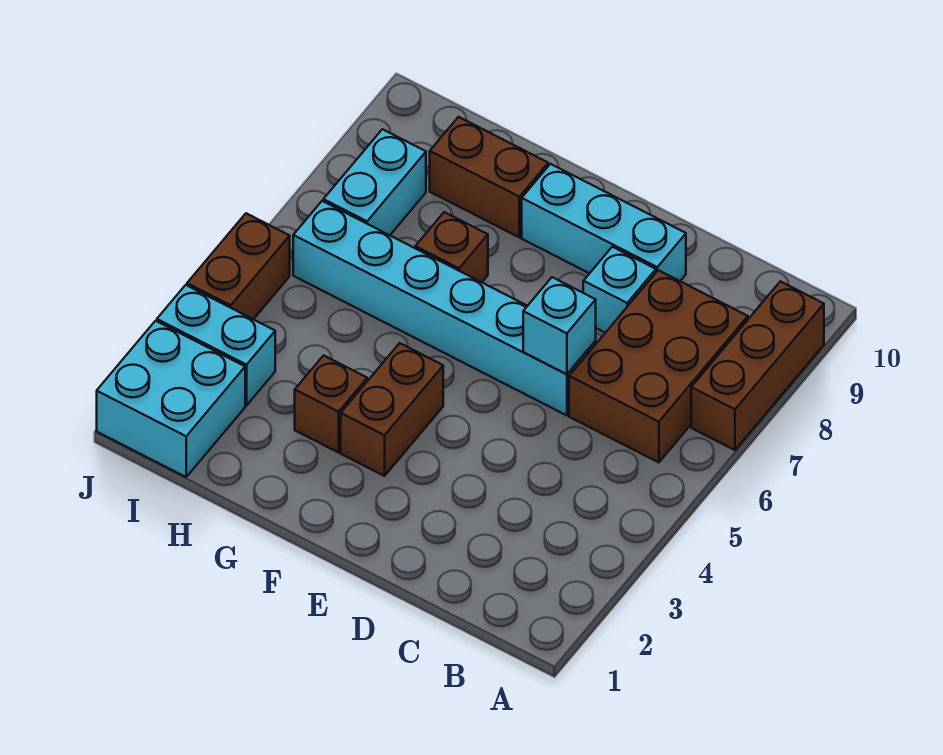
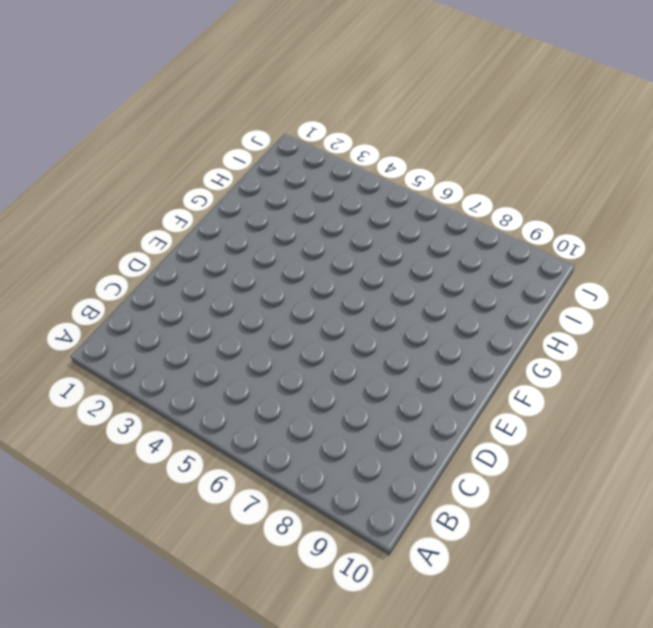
none -> brown 1x3 brick [691,281,824,450]
none -> brown 2x3 brick [569,270,748,463]
none -> cyan 1x6 brick [293,201,596,415]

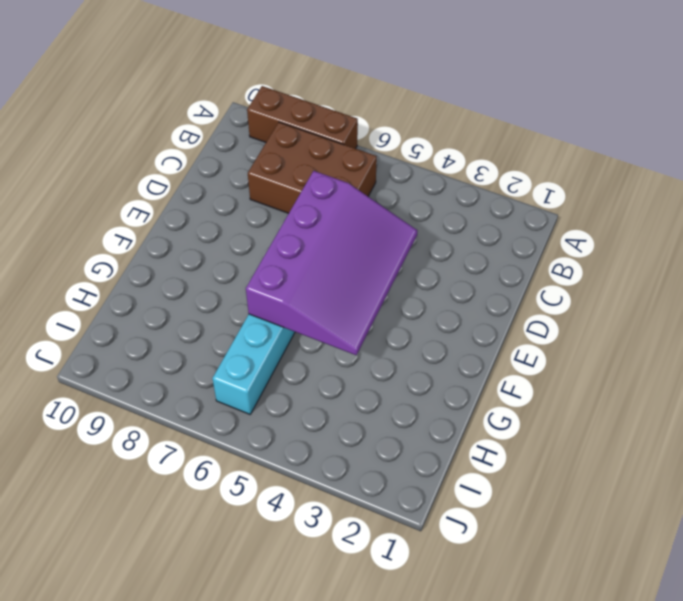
purple 3x4 slope [246,171,418,355] -> cyan 1x1 brick [523,277,596,374]
none -> cyan 1x1 brick [583,247,656,333]
none -> cyan 1x3 brick [522,164,686,281]
none -> brown 1x2 brick [341,343,443,476]

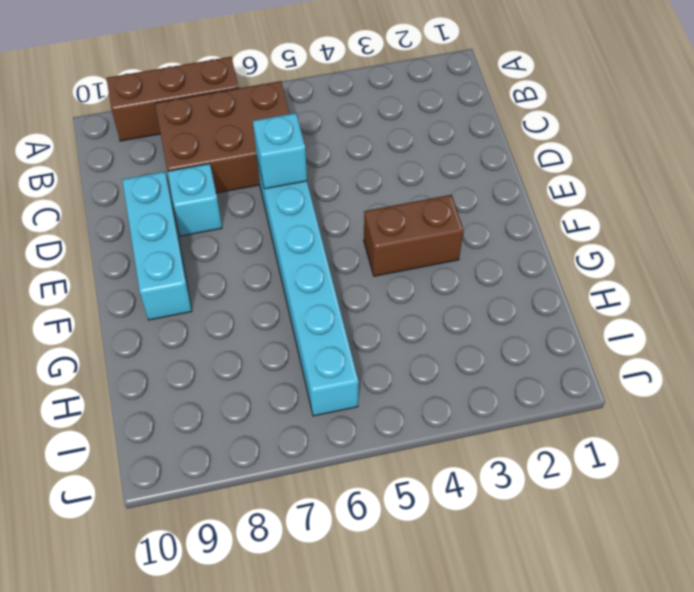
none -> brown 1x1 brick [295,355,367,452]
none -> brown 1x1 brick [415,212,488,282]
none -> brown 1x2 brick [430,117,548,237]

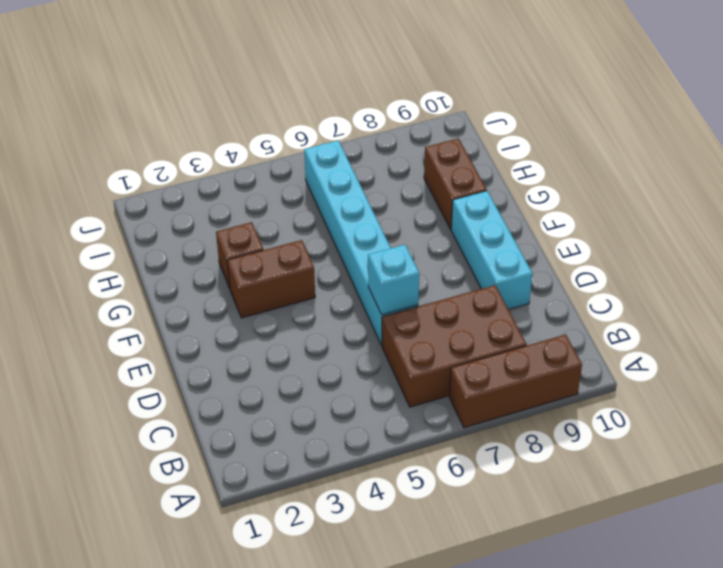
none -> cyan 1x1 brick [583,247,656,333]
none -> brown 1x1 brick [415,212,488,282]
none -> cyan 2x2 brick [97,321,245,477]

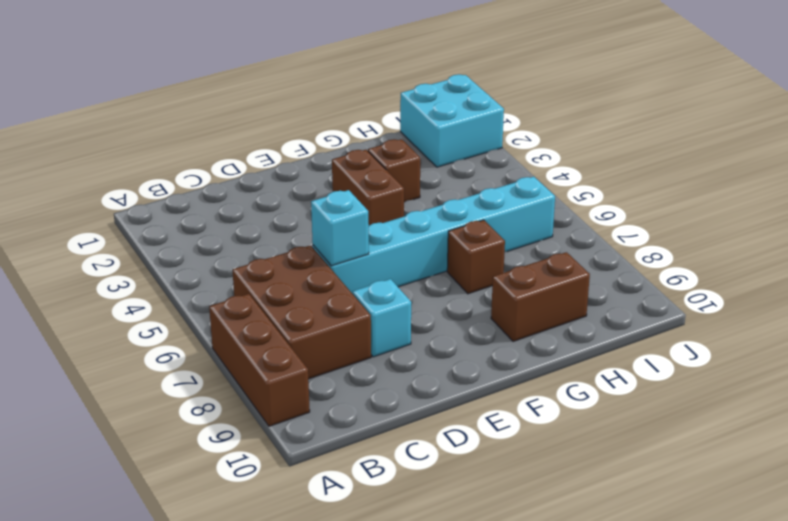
none -> cyan 1x3 brick [522,164,686,281]
none -> cyan 1x2 brick [157,285,275,405]
none -> cyan 1x2 brick [323,129,426,235]

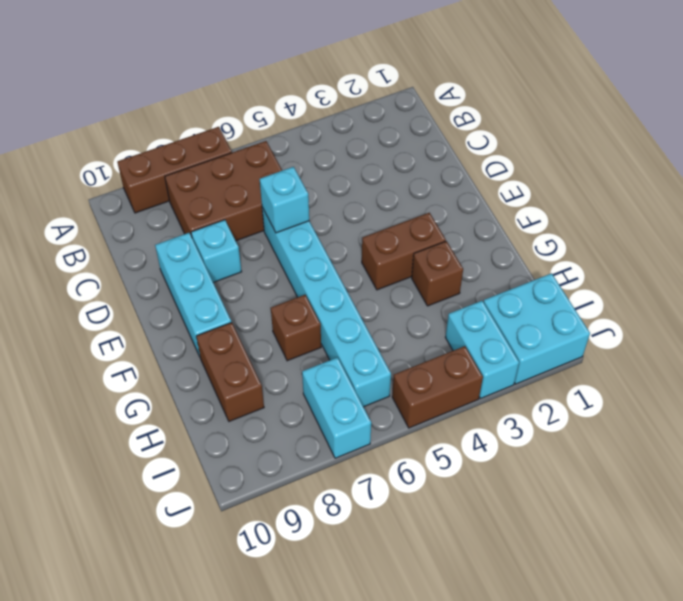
cyan 1x2 brick [302,357,371,458] -> cyan 1x2 brick turned to [323,129,426,235]

